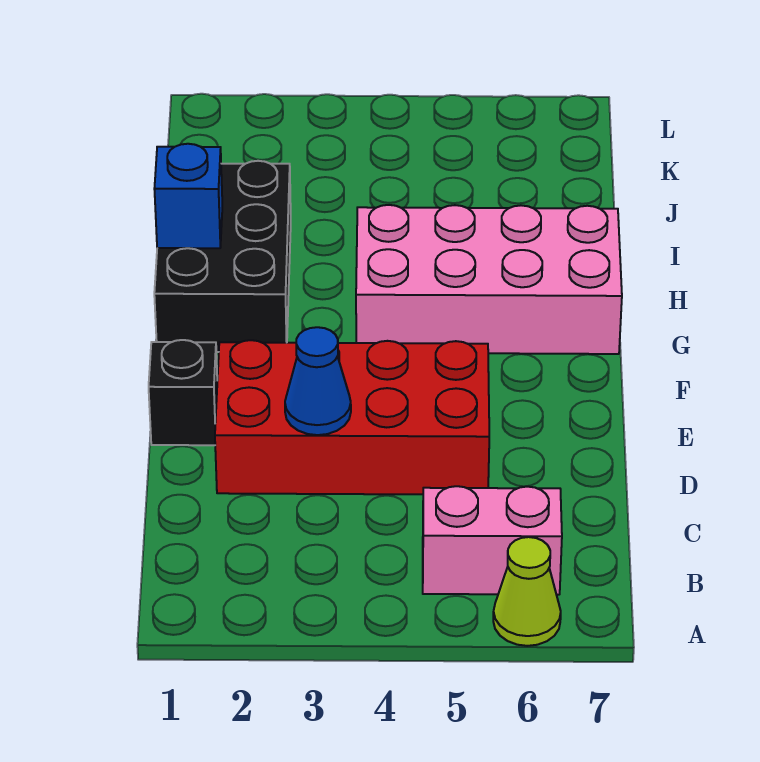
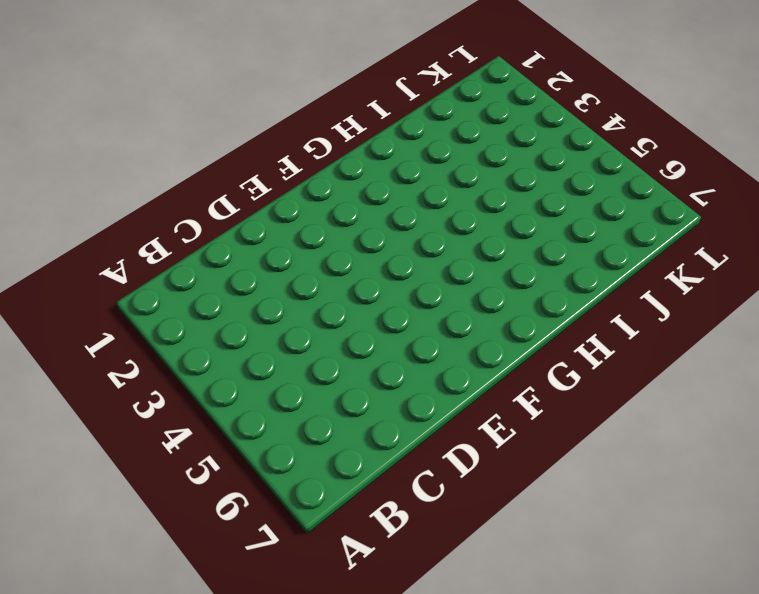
none -> lime 1x1 cone [493,537,561,646]
none -> pink 1x2 brick [423,486,562,595]

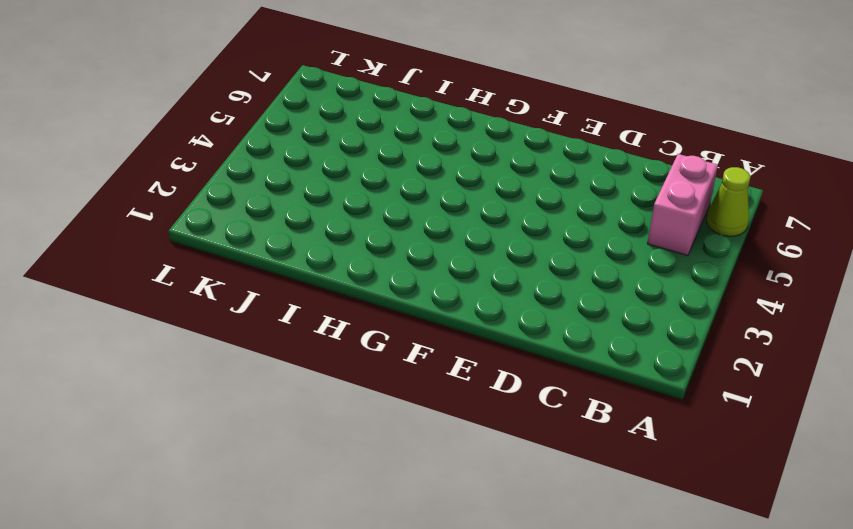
none -> red 2x4 brick [215,340,489,494]
none -> black 1x1 brick [149,340,217,445]

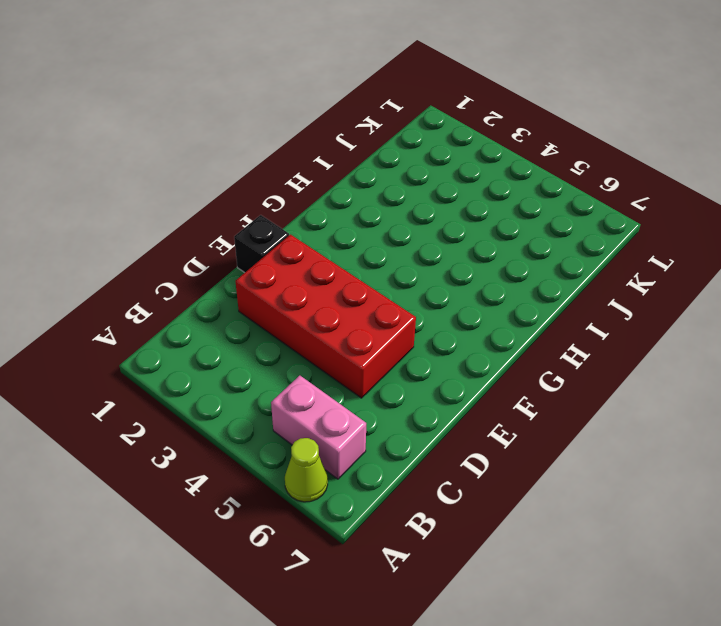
none -> black 2x3 brick [154,161,291,352]
none -> pink 2x4 brick [356,205,622,354]

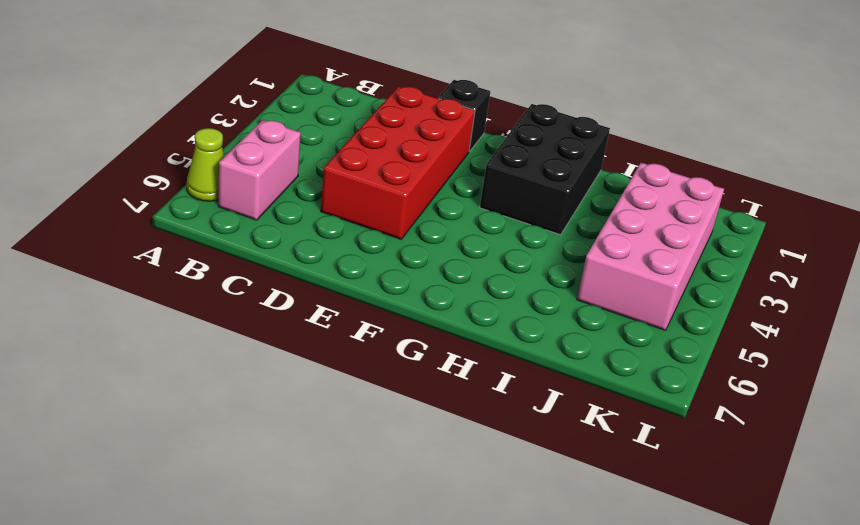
black 2x3 brick [480,104,610,235] -> black 2x3 brick turned to [154,161,291,352]
pink 2x4 brick [577,163,724,330] -> pink 2x4 brick moved to [356,205,622,354]
none -> blue 1x1 cone [285,327,351,435]
none -> blue 1x1 brick [154,144,222,248]

